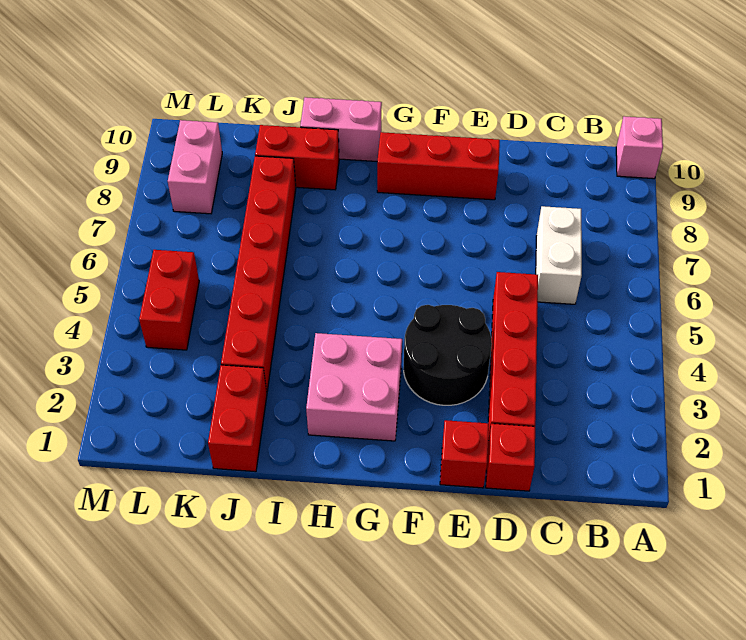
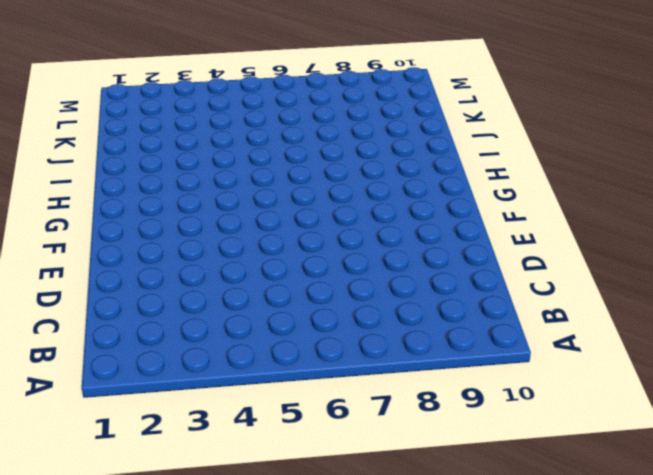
none -> pink 1x1 brick [616,116,663,179]
none -> white 1x2 brick [536,206,582,304]
none -> red 1x1 brick [486,424,535,491]

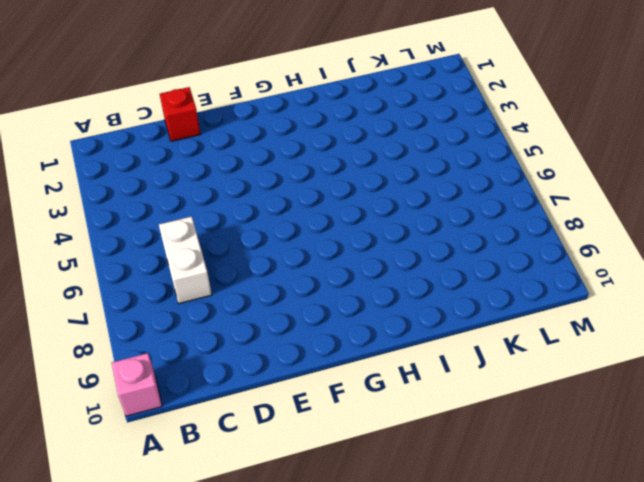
none -> red 1x4 brick [488,272,538,439]
none -> red 1x1 brick [440,420,489,488]
none -> black 2x2 round brick [404,305,492,405]

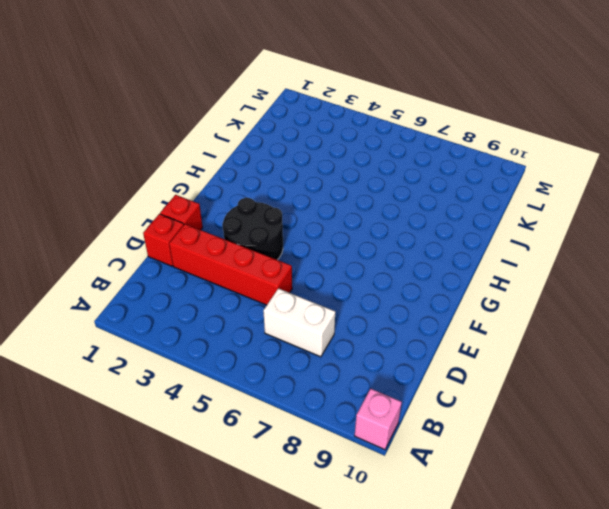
none -> red 1x3 brick [377,132,500,200]
none -> pink 2x2 brick [306,333,402,441]
none -> pink 1x2 brick [300,97,382,161]

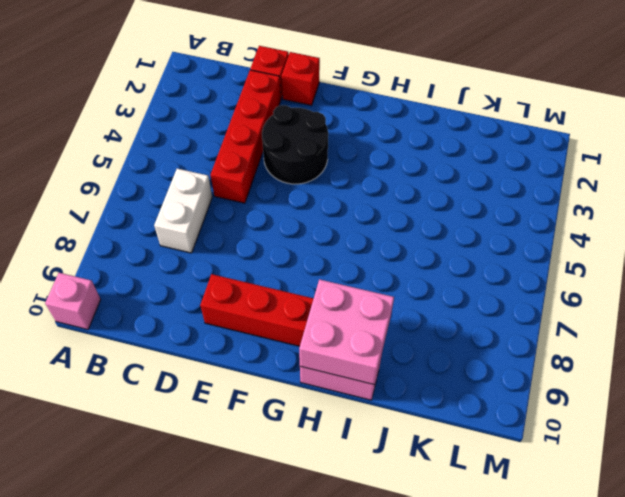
pink 2x2 brick [299,279,394,384] -> pink 2x2 brick moved to [306,333,402,441]
none -> red 1x2 brick [255,125,339,190]
none -> red 1x2 brick [208,365,267,472]
none -> red 1x6 brick [221,156,296,392]

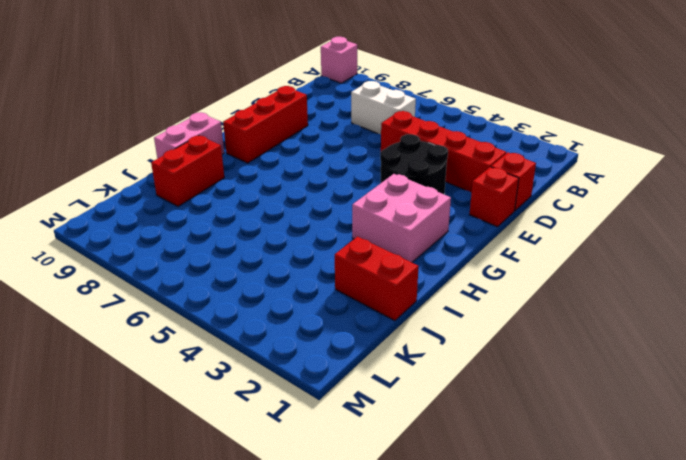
none -> red 1x6 brick [221,156,296,392]
none -> red 1x2 brick [139,250,199,350]
none -> pink 1x2 brick [168,120,222,214]

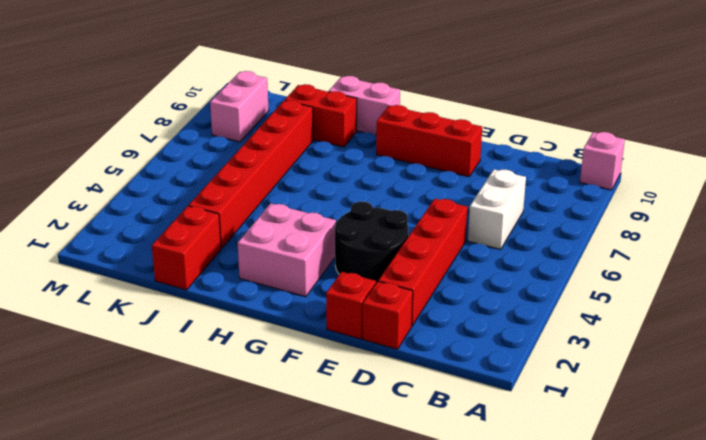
none -> red 1x2 brick [139,250,199,350]

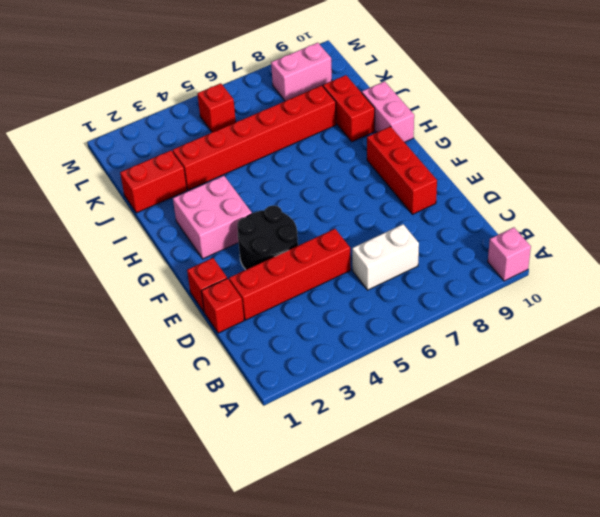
red 1x1 brick [197,83,236,132] -> red 1x2 brick [139,250,199,350]

